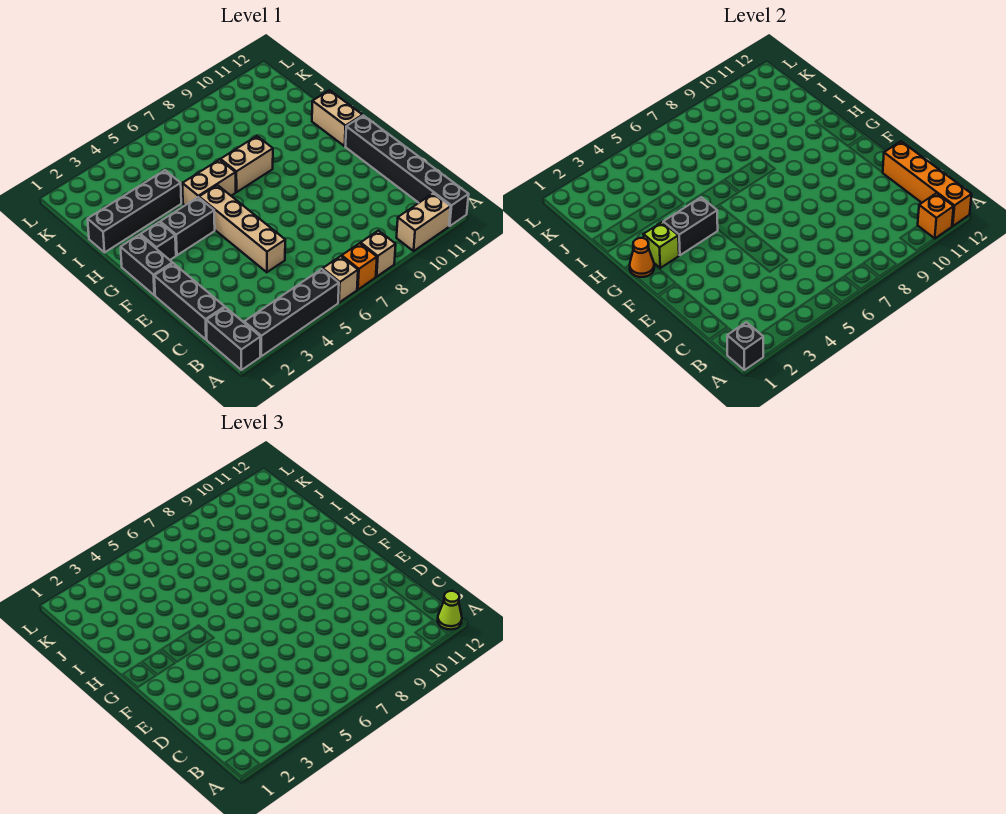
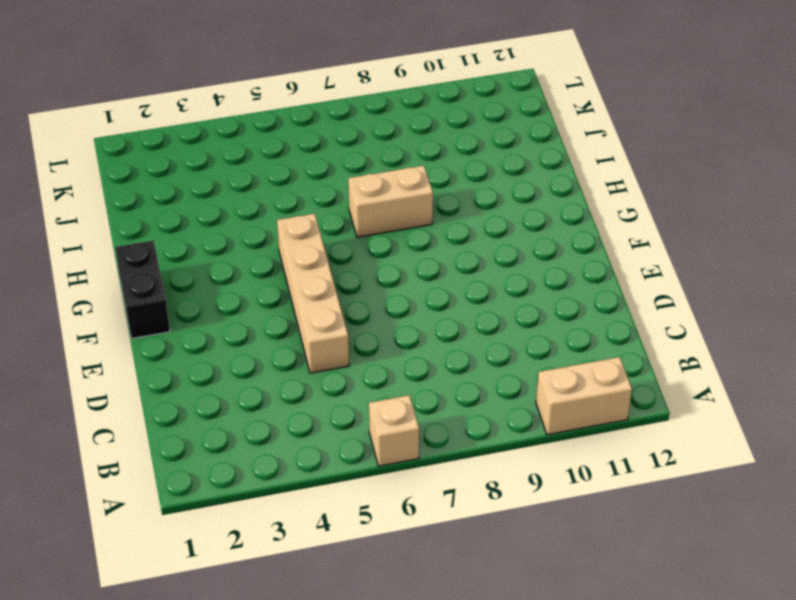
none -> black 1x2 brick [206,307,260,370]
none -> black 1x4 brick [244,269,339,356]
none -> orange 1x1 brick [342,243,377,289]

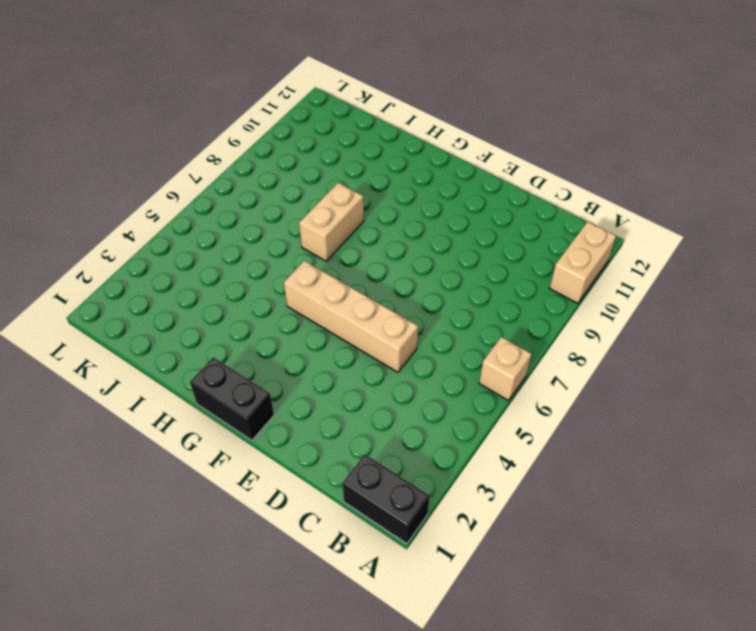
none -> black 1x4 brick [244,269,339,356]
none -> orange 1x1 brick [342,243,377,289]
none -> tan 1x1 brick [361,231,396,276]

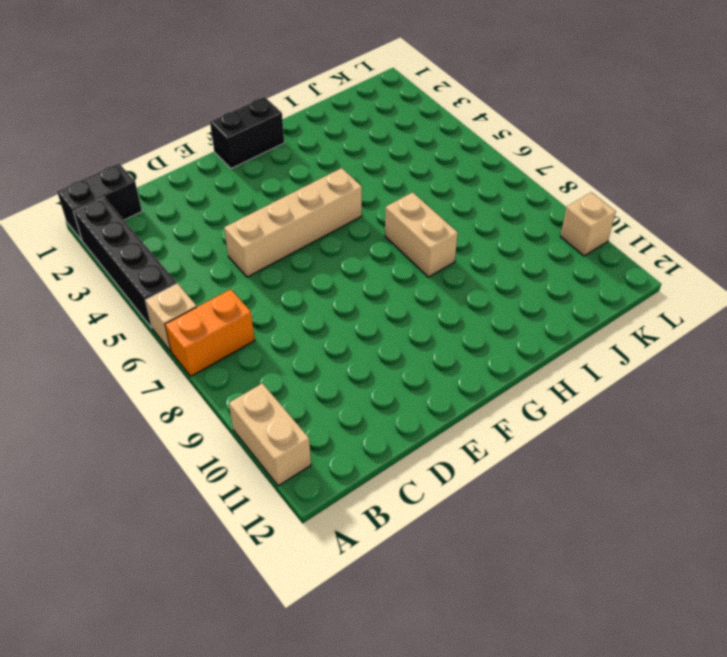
orange 1x2 brick [165,289,255,376] -> orange 1x1 brick [342,243,377,289]
tan 1x1 brick [560,192,616,256] -> tan 1x1 brick moved to [361,231,396,276]
none -> black 1x6 brick [346,115,469,226]
none -> black 1x3 brick [154,263,225,340]
none -> black 1x1 brick [140,222,176,260]

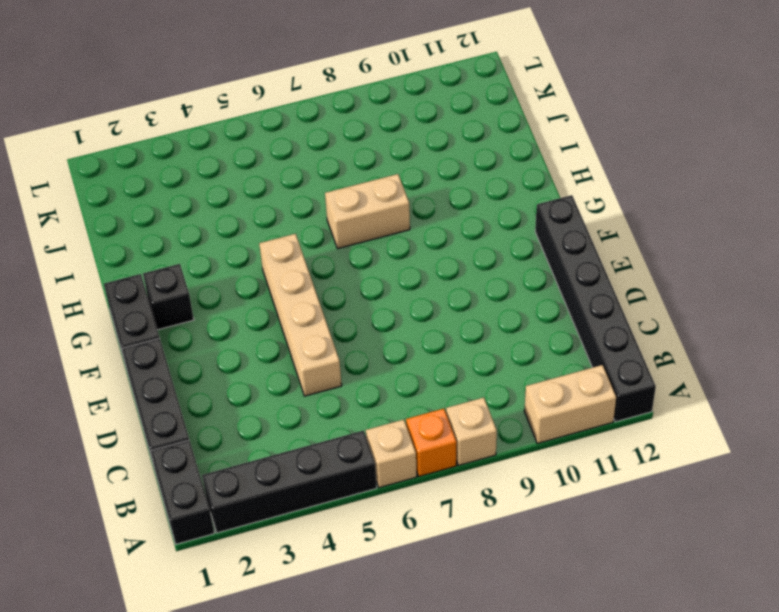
none -> black 1x2 brick [160,197,215,255]
none -> tan 1x2 brick [312,90,363,146]
none -> tan 1x2 brick [182,160,236,205]

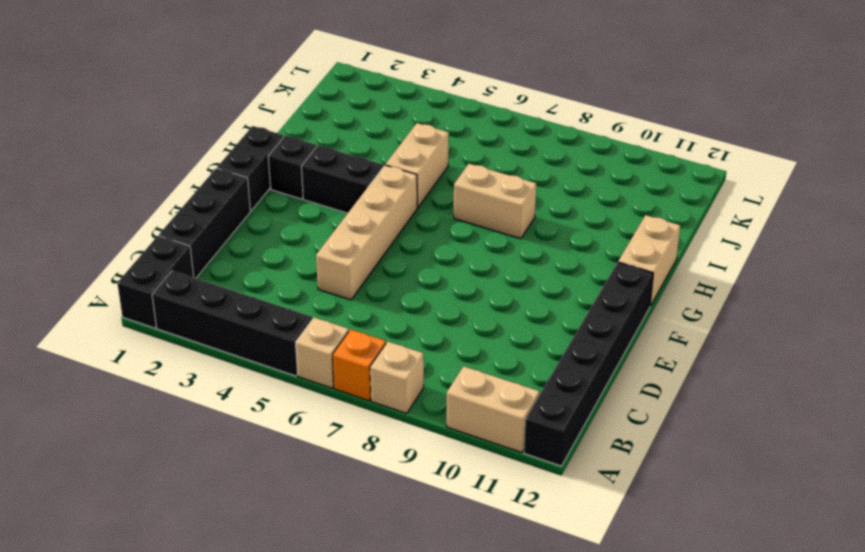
tan 1x2 brick [385,123,449,208] -> tan 1x2 brick turned to [182,160,236,205]
none -> black 1x4 brick [88,170,181,252]
none -> black 1x1 brick [727,322,763,370]
none -> orange 1x1 brick [918,193,954,239]

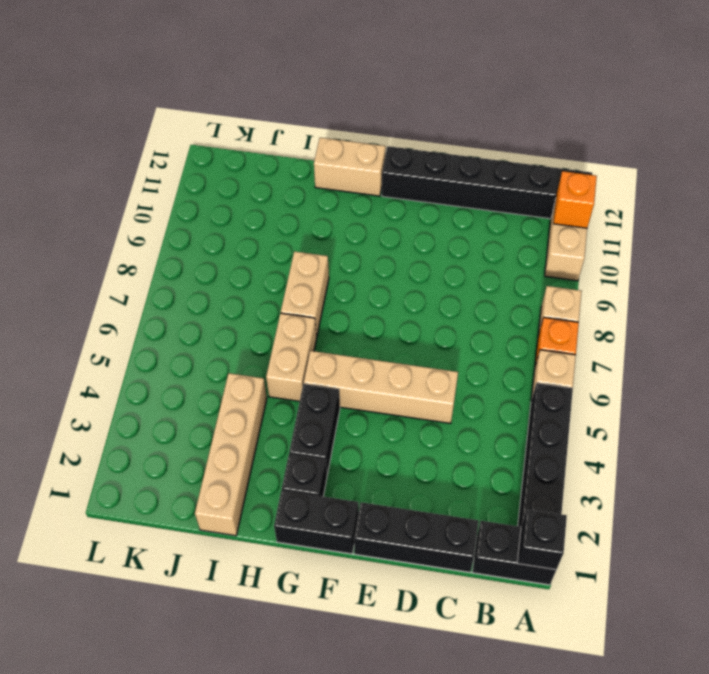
tan 1x4 brick [195,373,267,536] -> black 1x4 brick [88,170,181,252]
none -> orange 1x4 brick [882,141,972,226]
none -> orange 1x1 cone [630,238,654,277]
none -> lime 1x1 brick [643,222,679,268]

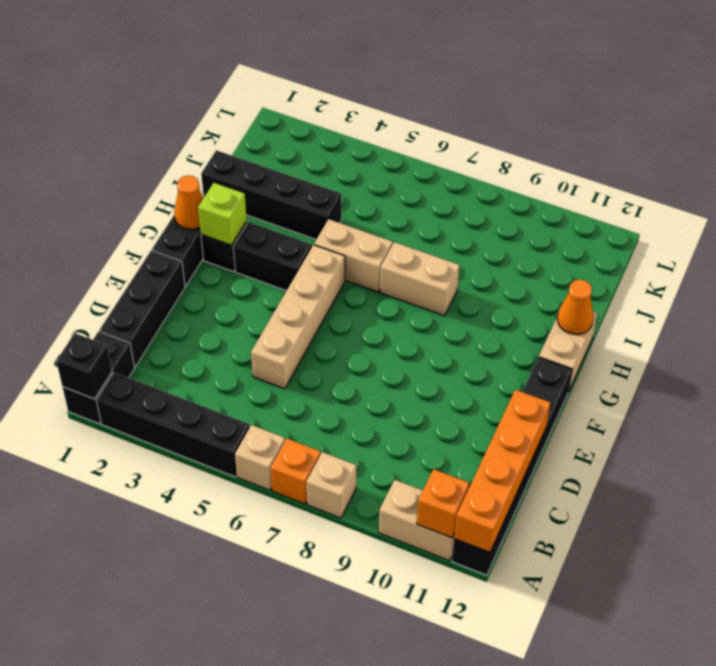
orange 1x1 cone [557,280,594,334] -> none
none -> black 1x2 brick [663,197,718,255]
none -> lime 1x1 cone [438,591,462,630]

